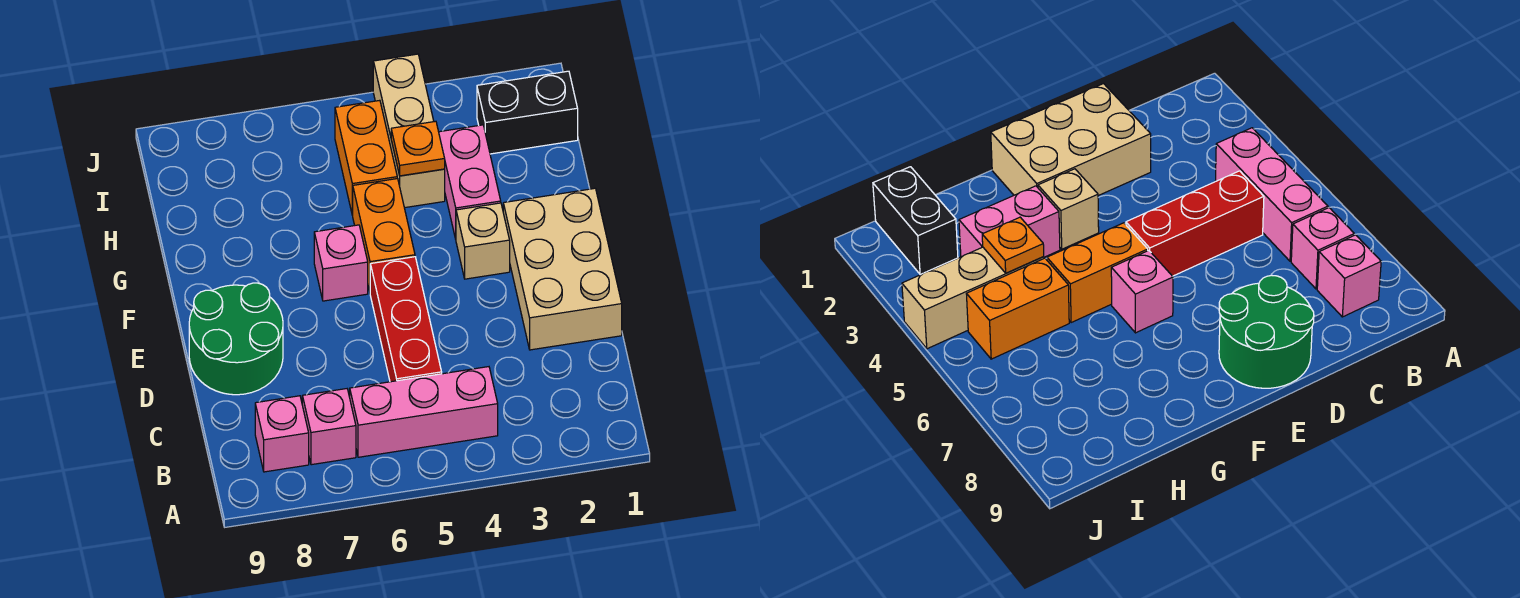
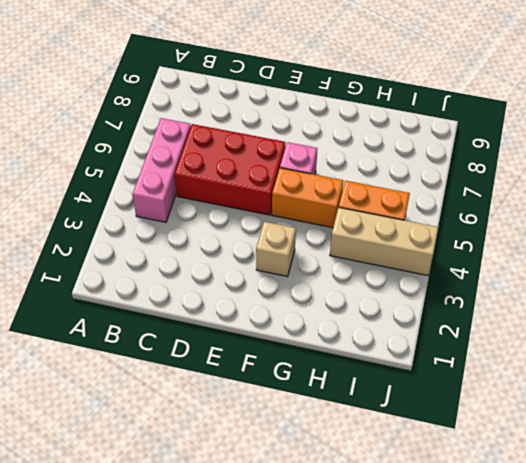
red 2x3 brick [175,124,285,215] -> red 1x3 brick [370,257,442,382]
none -> pink 1x1 brick [302,389,356,465]
none -> pink 1x1 brick [255,396,309,472]
none -> tan 2x3 brick [503,188,622,350]

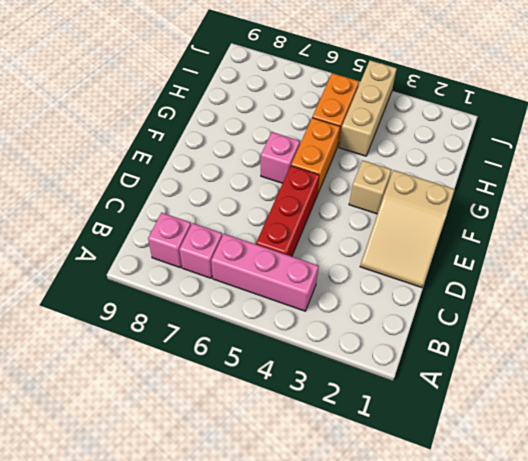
tan 2x3 slope [360,170,455,288] -> tan 2x3 brick [503,188,622,350]
none -> green 2x2 round brick [189,283,283,395]
none -> pink 1x2 brick [439,125,501,239]
none -> black 1x2 brick [477,71,578,154]

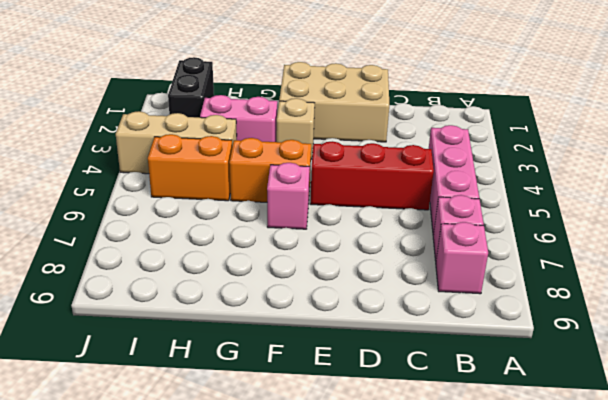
none -> green 2x2 round brick [189,283,283,395]
none -> orange 1x1 plate [391,121,445,176]

